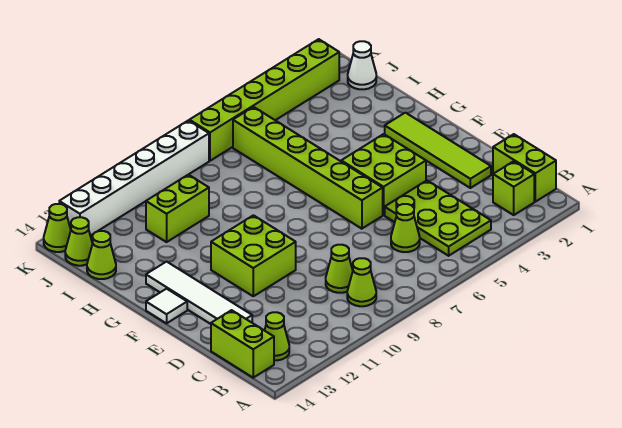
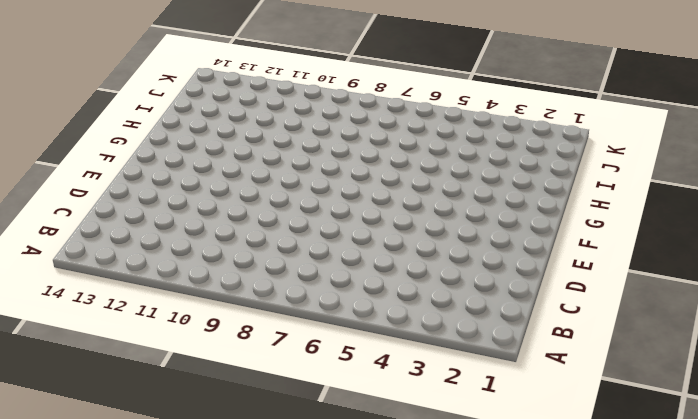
none -> lime 1x2 brick [493,134,556,202]
none -> lime 1x1 brick [493,161,534,215]
none -> lime 2x3 plate [385,181,491,256]

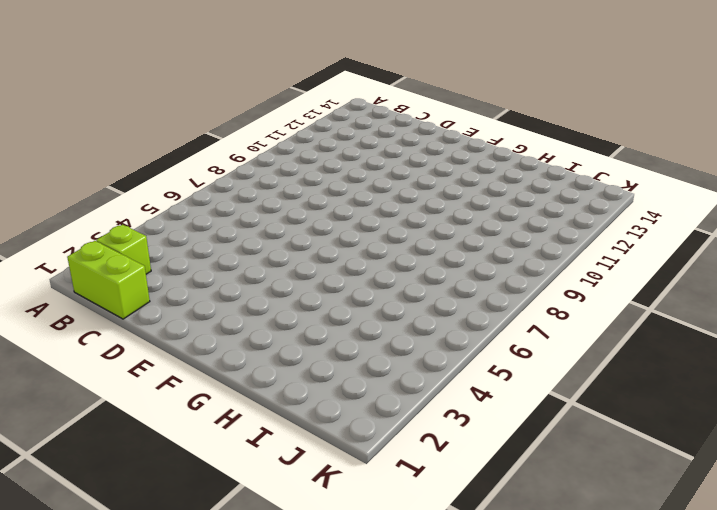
none -> lime 2x3 plate [385,181,491,256]
none -> lime 1x1 cone [347,258,376,306]
none -> lime 1x1 cone [265,312,289,360]

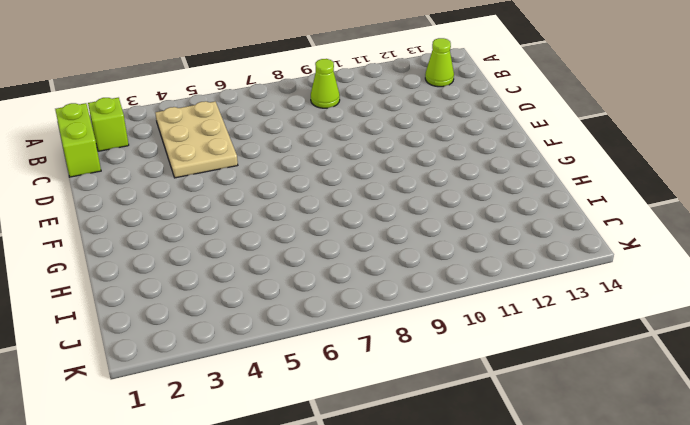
tan 2x3 plate [155,101,238,178] -> lime 2x3 plate [385,181,491,256]
none -> lime 1x2 brick [211,310,274,378]
none -> lime 1x1 cone [391,204,420,252]
none -> lime 1x1 cone [326,245,353,293]

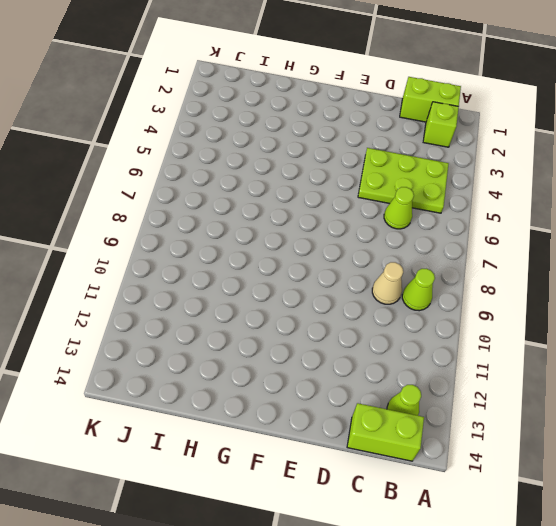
tan 1x1 cone [372,262,403,304] -> lime 1x1 cone [326,245,353,293]
none -> lime 1x4 tile [385,113,491,188]
none -> white 1x4 tile [146,262,252,324]
none -> lime 2x2 brick [341,134,426,215]

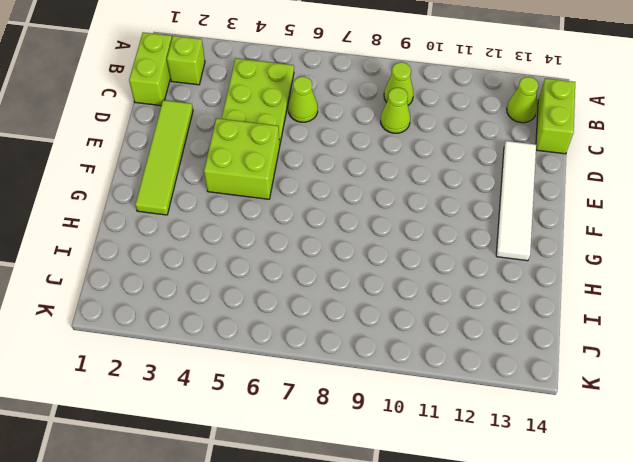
none -> lime 1x6 brick [233,107,383,229]
none -> lime 2x2 brick [211,215,296,296]
none -> white 1x1 tile [146,289,187,323]

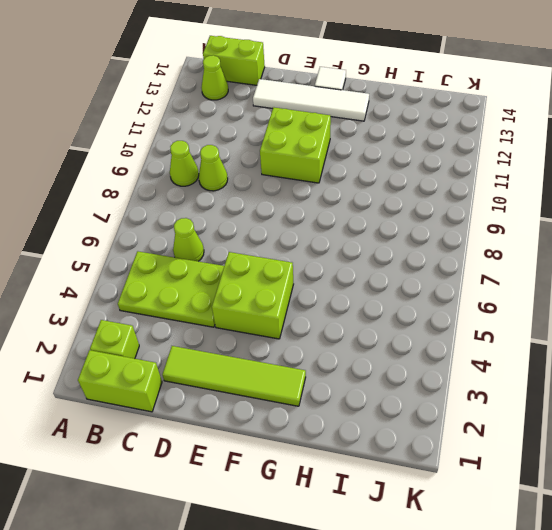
none -> lime 1x6 brick [233,107,383,229]
none -> lime 1x2 brick [146,175,209,242]
none -> lime 1x1 cone [87,231,116,279]

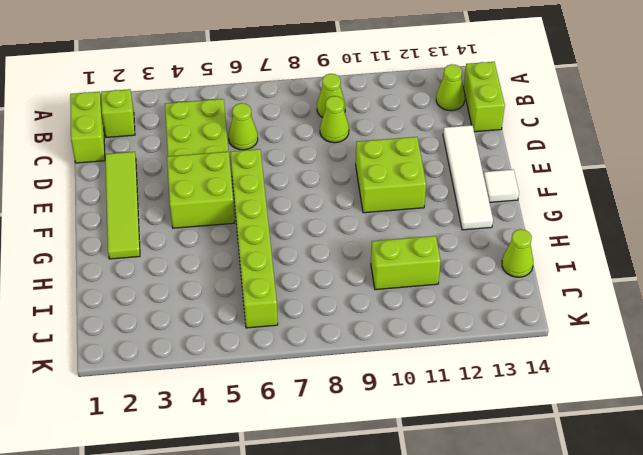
none -> white 1x1 cone [348,41,376,89]
none -> lime 1x1 cone [65,217,93,266]
none -> lime 1x6 brick [189,39,339,161]

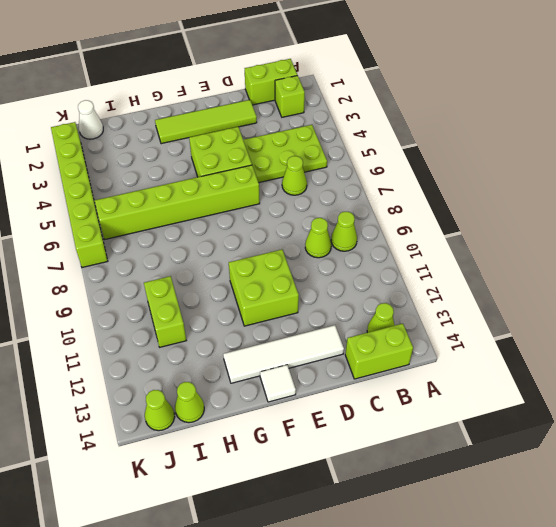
none -> white 1x6 brick [59,120,209,236]
none -> lime 1x1 cone [44,204,71,252]

